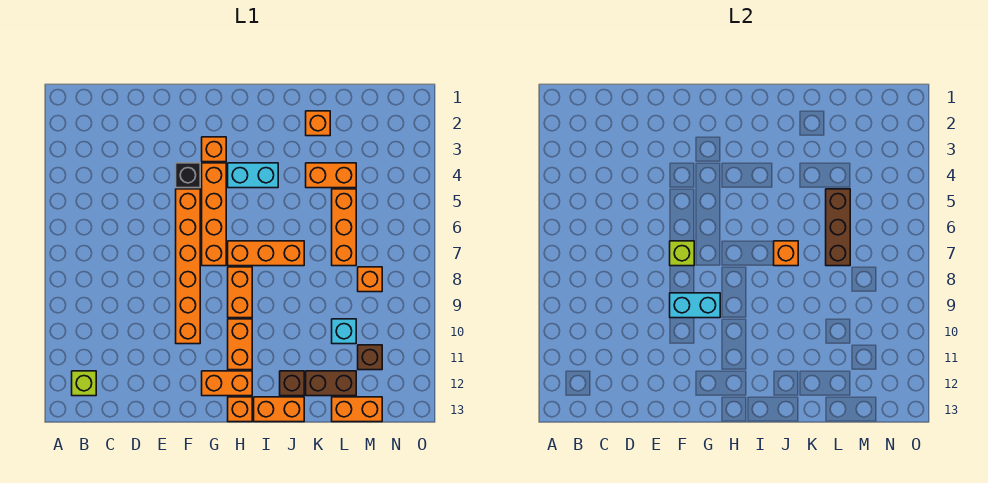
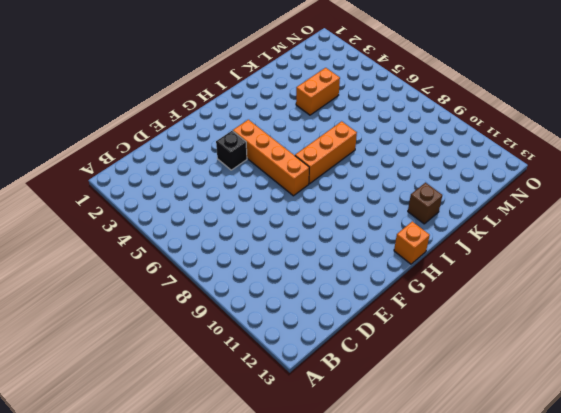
none -> lime 1x1 brick [72,371,96,396]
none -> orange 1x6 brick [176,189,200,344]
none -> orange 1x1 brick [202,137,226,162]

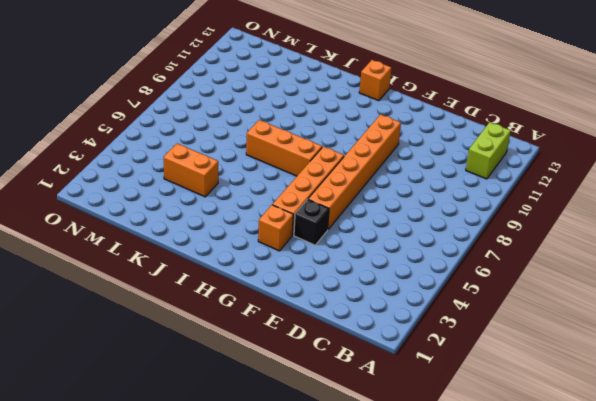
lime 1x2 brick [466,122,511,179] -> lime 1x1 brick [72,371,96,396]
none -> orange 1x2 brick [202,371,252,396]
none -> cyan 1x2 brick [228,163,278,188]
none -> orange 1x2 brick [228,267,252,318]

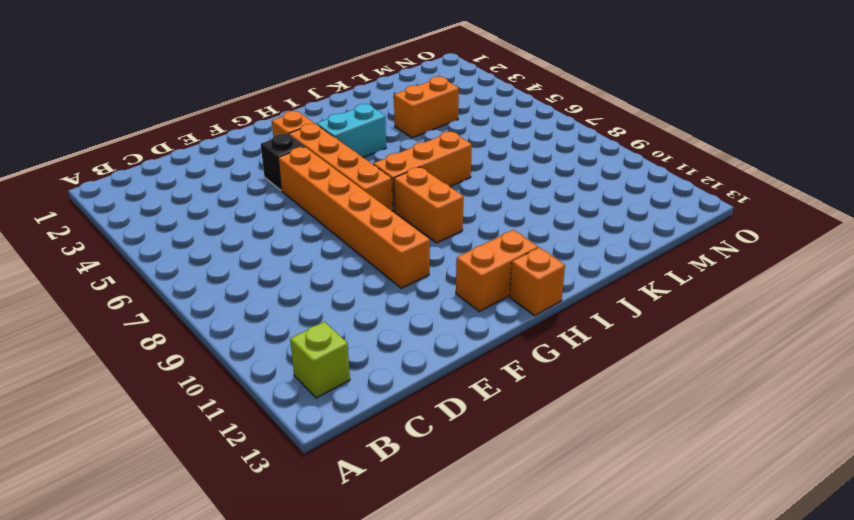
none -> orange 1x2 brick [228,319,252,370]
none -> orange 1x2 brick [254,397,304,422]
none -> brown 1x1 brick [280,371,304,396]

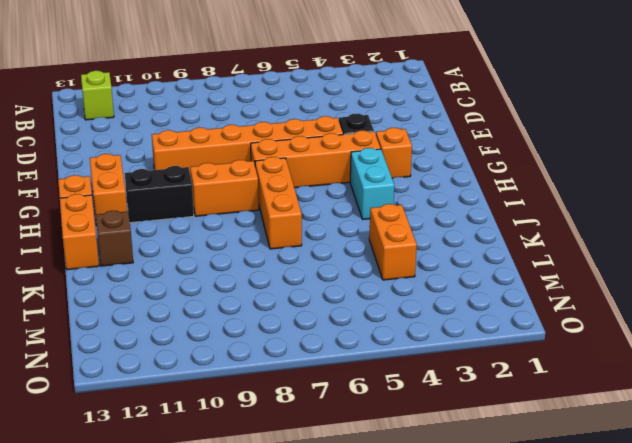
black 1x2 brick [125,166,194,223] -> orange 1x2 brick [228,319,252,370]
none -> orange 1x1 brick [306,111,330,136]
none -> brown 1x2 brick [306,371,356,396]
none -> orange 1x3 brick [332,189,356,266]

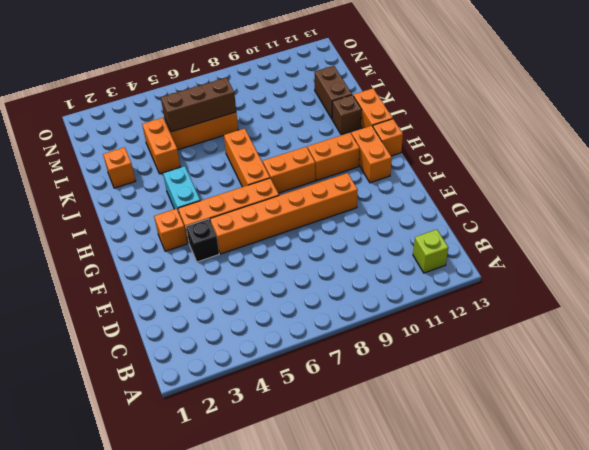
none -> cyan 1x1 brick [332,319,356,344]
none -> orange 1x2 brick [332,397,382,422]
none -> orange 1x1 brick [358,267,382,292]

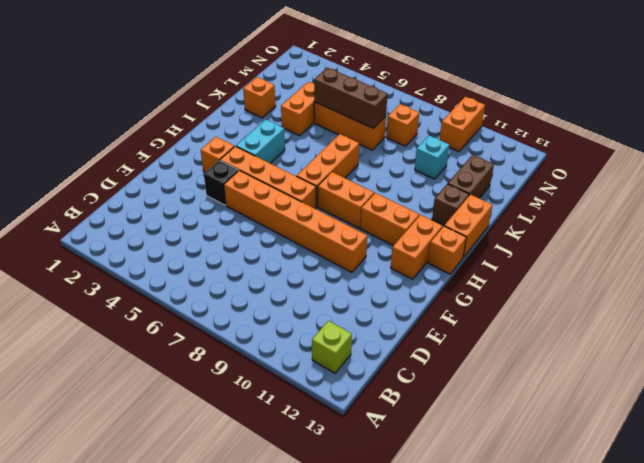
orange 1x2 brick [440,97,485,151] -> orange 1x2 brick moved to [332,397,382,422]
none -> brown 1x1 brick [358,345,382,370]
none -> lime 1x1 brick [670,241,694,266]
none -> cyan 1x2 brick [670,293,720,318]

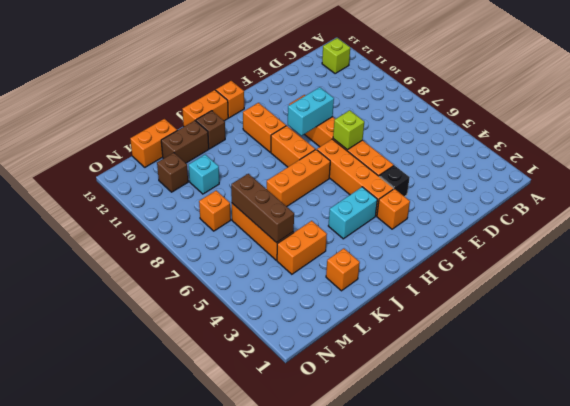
none -> orange 1x2 brick [202,371,252,396]
none -> orange 1x1 brick [774,241,798,266]

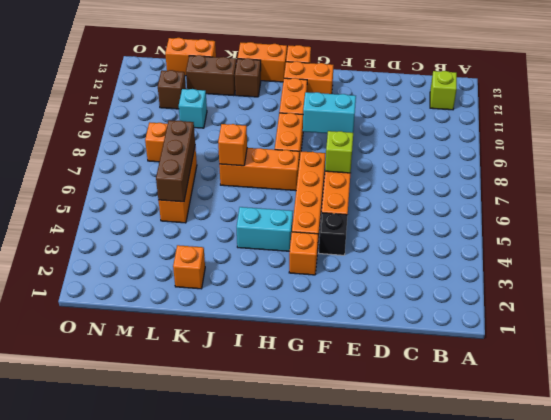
none -> orange 1x2 brick [306,163,356,188]

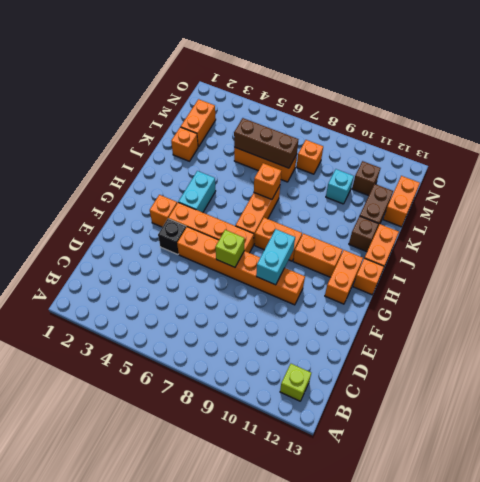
orange 1x2 brick [181,99,216,147] -> orange 1x2 brick moved to [306,163,356,188]

